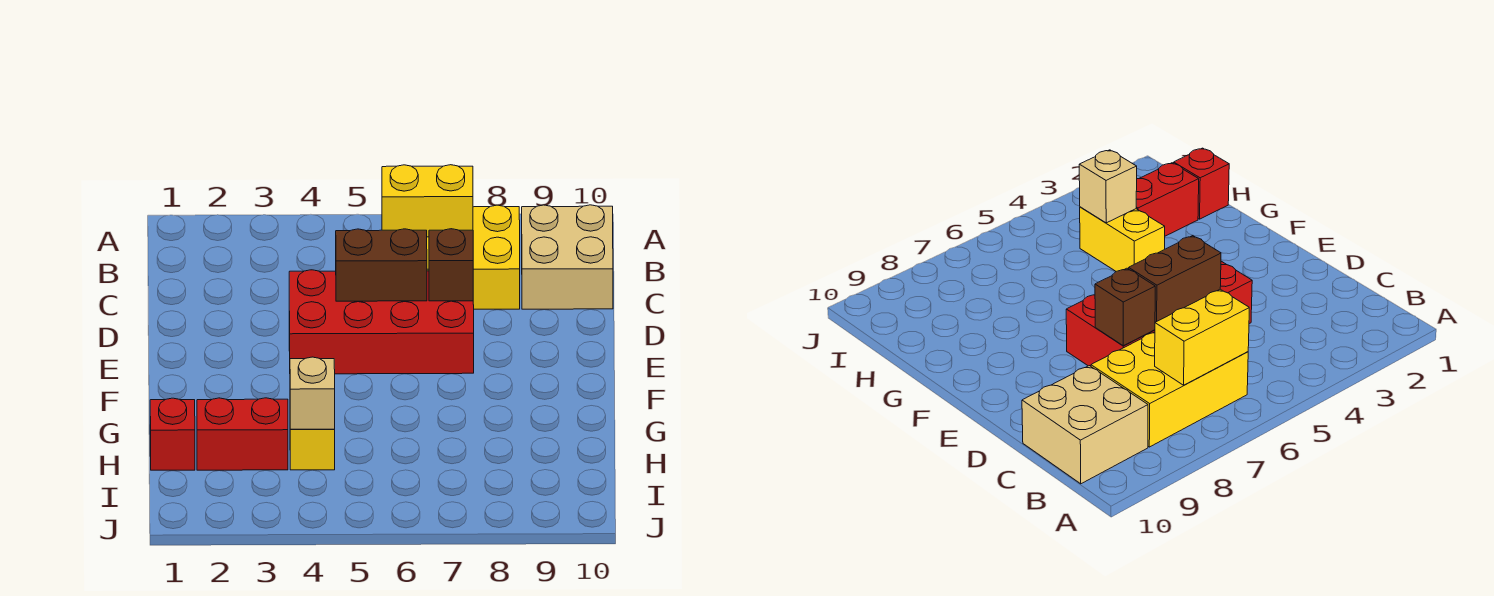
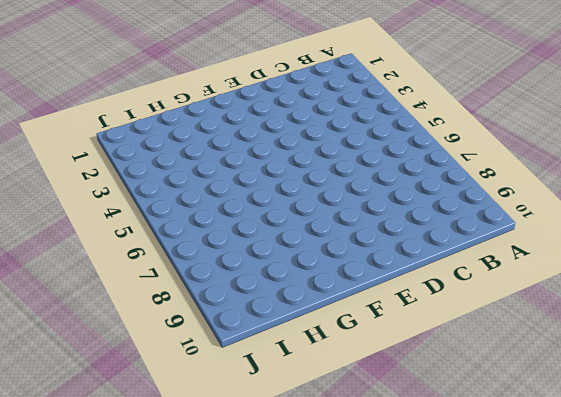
none -> yellow 2x3 brick [427,205,520,309]
none -> tan 2x2 brick [522,205,613,309]

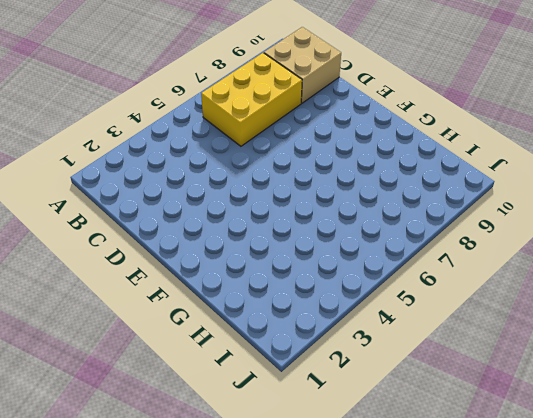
none -> red 2x4 brick [289,270,474,374]
none -> yellow 1x2 brick [290,429,335,470]

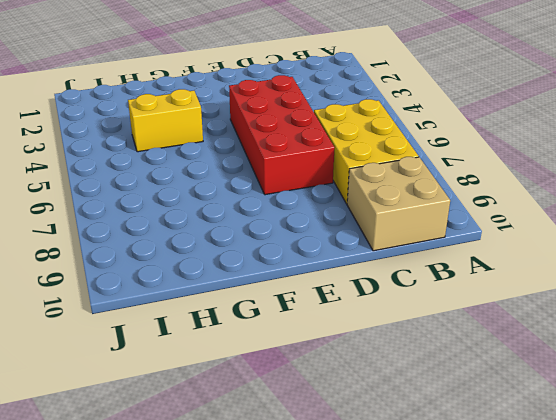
none -> red 1x1 brick [150,398,195,470]
none -> red 1x2 brick [197,398,288,470]

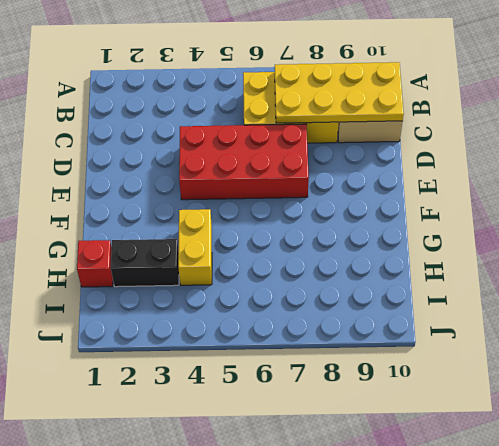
yellow 2x4 plate [275,62,404,123] -> yellow 1x2 brick [382,165,473,237]
black 1x2 brick [111,239,179,287] -> red 1x2 brick [197,398,288,470]
none -> brown 1x2 brick [336,229,427,301]
none -> brown 1x1 brick [429,229,473,301]

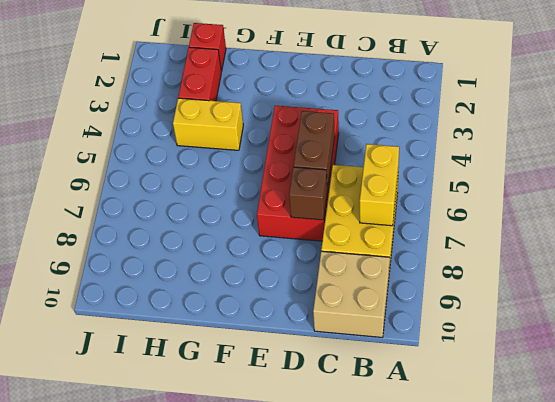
none -> tan 1x1 brick [290,357,335,429]

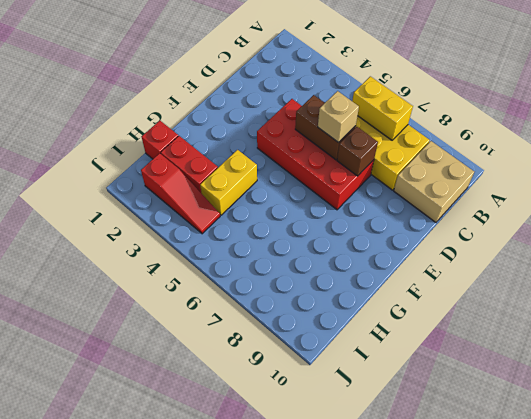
tan 1x1 brick [318,91,359,143] -> tan 1x1 brick moved to [290,357,335,429]
red 1x3 slope [141,153,220,234] -> none

